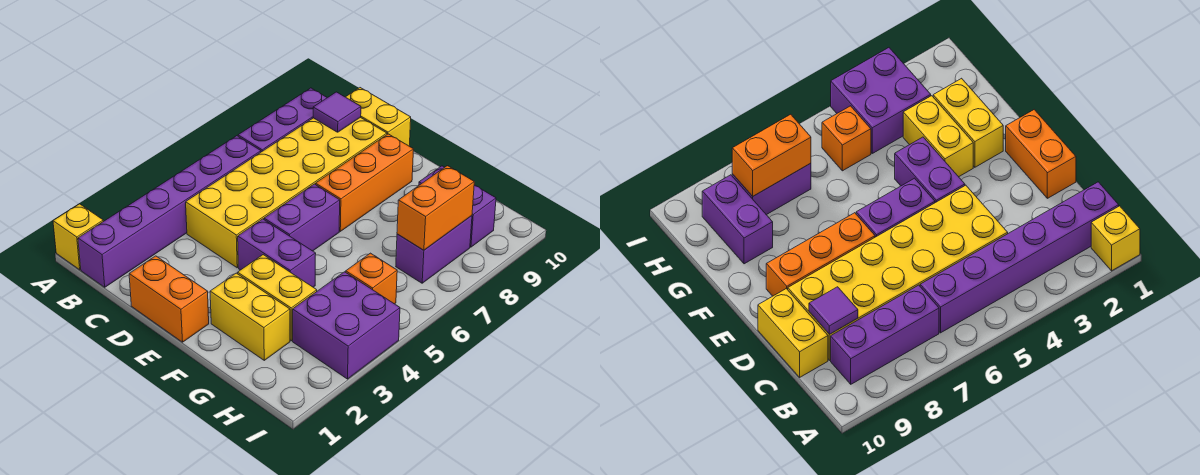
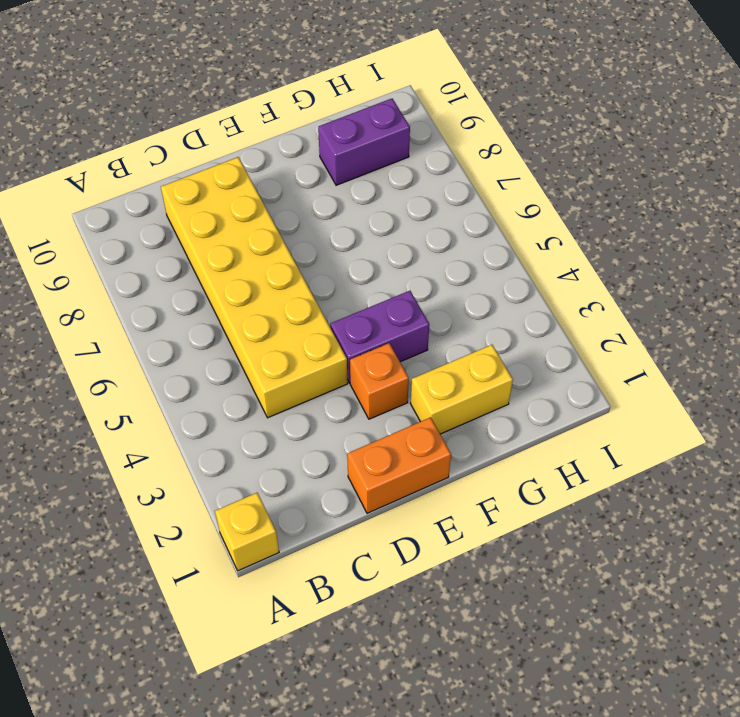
orange 1x1 brick [350,343,409,419] -> orange 1x1 brick moved to [346,253,397,304]
none -> purple 1x6 brick [78,136,261,287]
none -> purple 1x3 brick [238,88,327,152]
none -> yellow 1x2 brick [346,88,411,146]

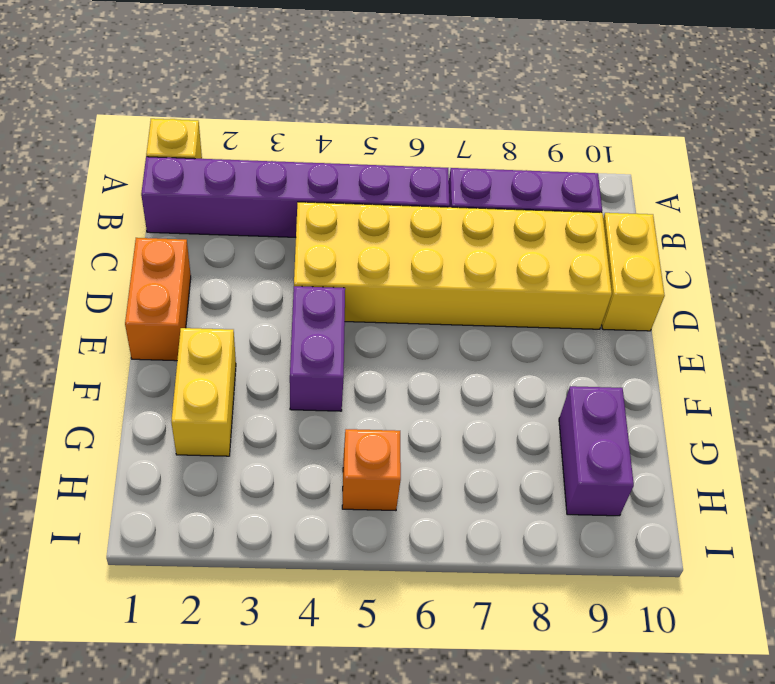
none -> purple 1x2 brick [264,184,340,251]
none -> orange 1x3 brick [316,134,414,231]
none -> yellow 1x2 brick [238,255,317,341]

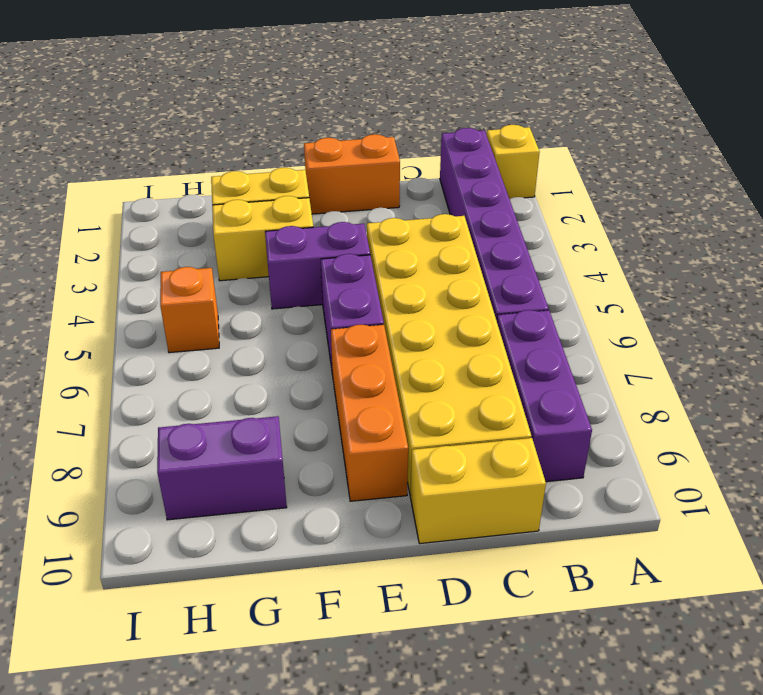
none -> purple 2x2 brick [293,272,400,379]
none -> purple 1x2 brick [396,216,472,283]
none -> purple 1x1 tile [313,92,361,132]

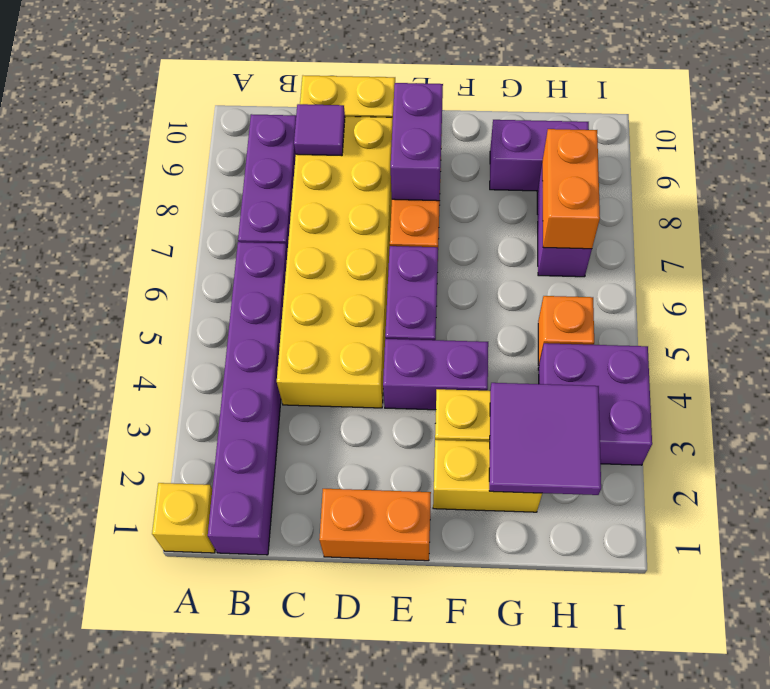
purple 1x2 brick [391,83,443,201] -> none
purple 2x2 tile [489,383,601,495] -> none

